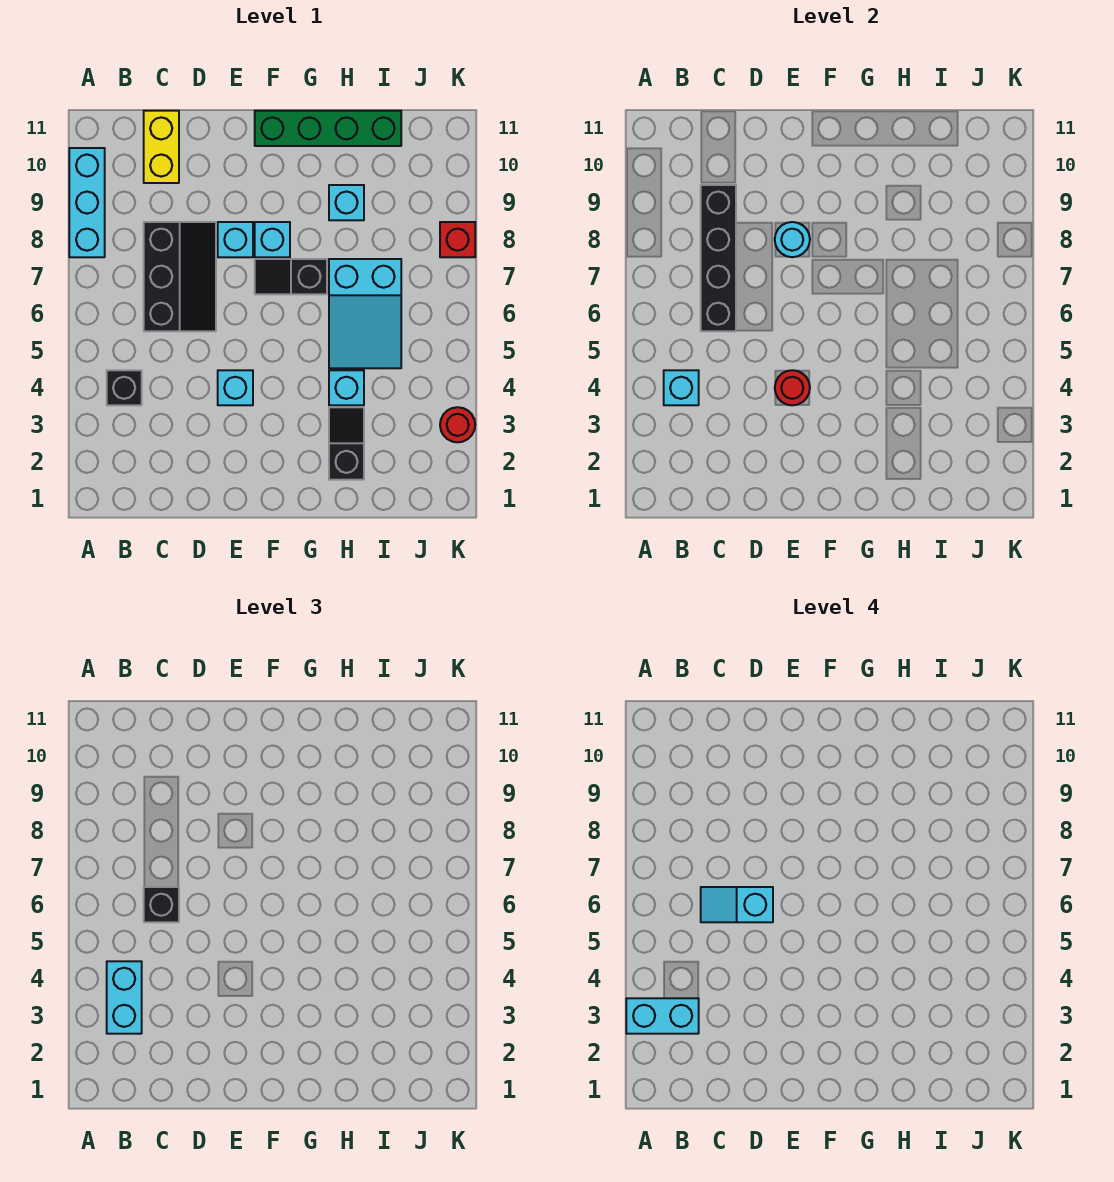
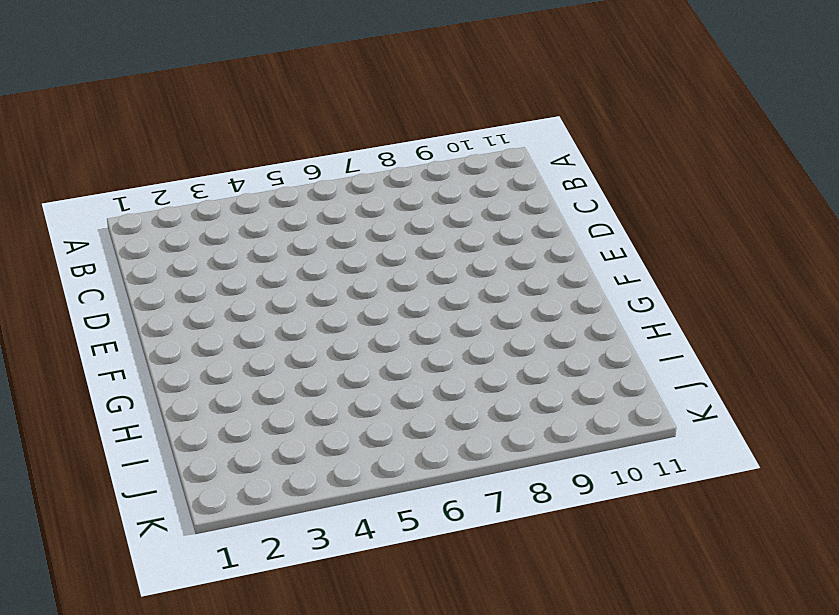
none -> cyan 1x3 brick [69,148,105,257]
none -> black 1x1 brick [107,370,142,405]
none -> black 2x3 slope [144,222,216,331]

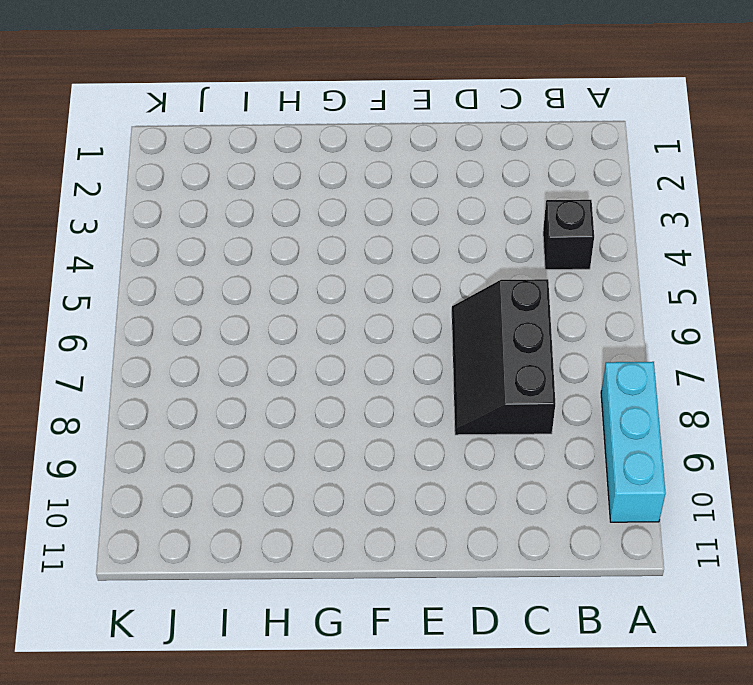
none -> yellow 1x2 brick [144,111,179,183]
none -> cyan 1x1 brick [218,370,253,405]
none -> cyan 1x1 brick [218,222,253,257]

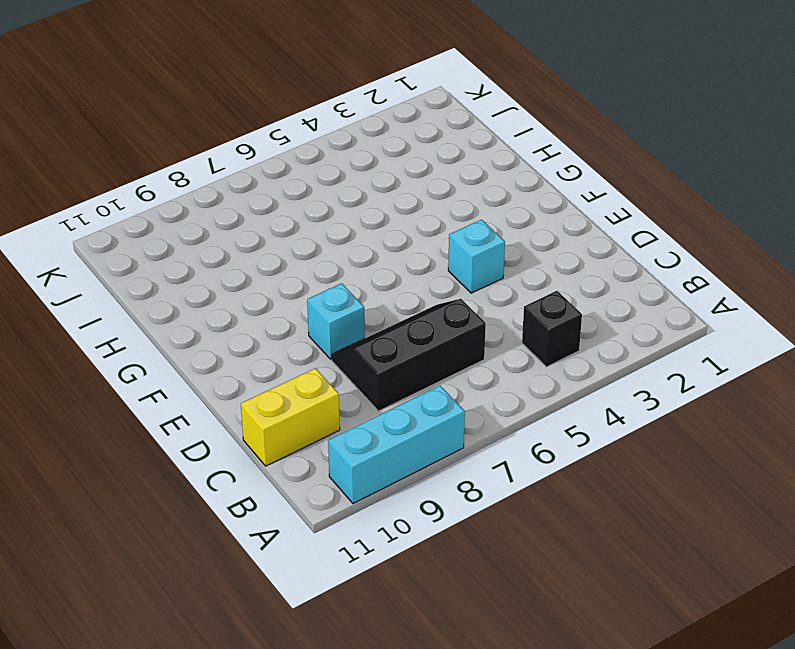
none -> black 1x2 slope [255,259,327,294]
none -> cyan 1x1 brick [255,222,290,257]
none -> green 1x4 brick [255,111,401,146]

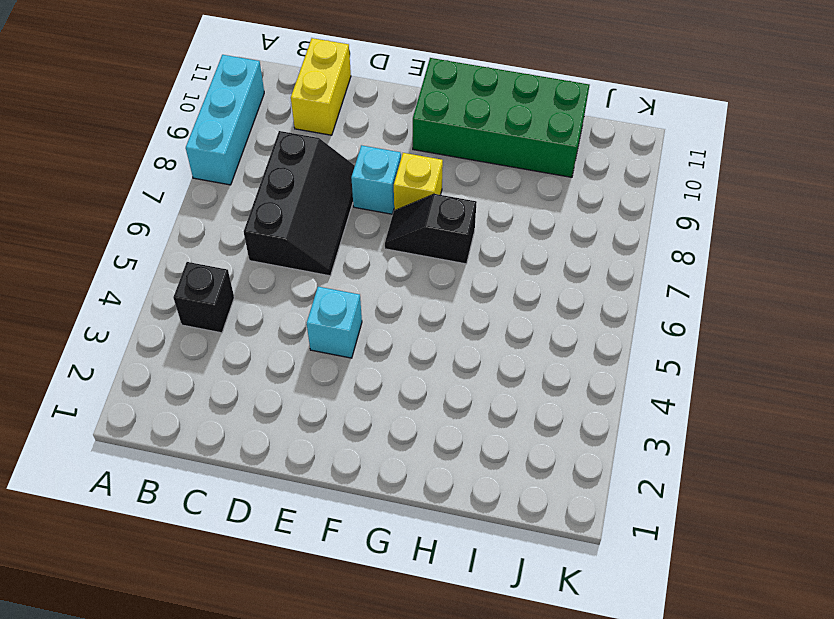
yellow 1x1 brick [394,153,443,210] -> cyan 1x1 brick [255,222,290,257]
green 2x4 brick [413,58,590,177] -> green 1x4 brick [255,111,401,146]
none -> black 1x2 slope [329,407,364,480]
none -> cyan 1x1 brick [329,370,364,405]
none -> cyan 2x3 slope [329,259,401,368]

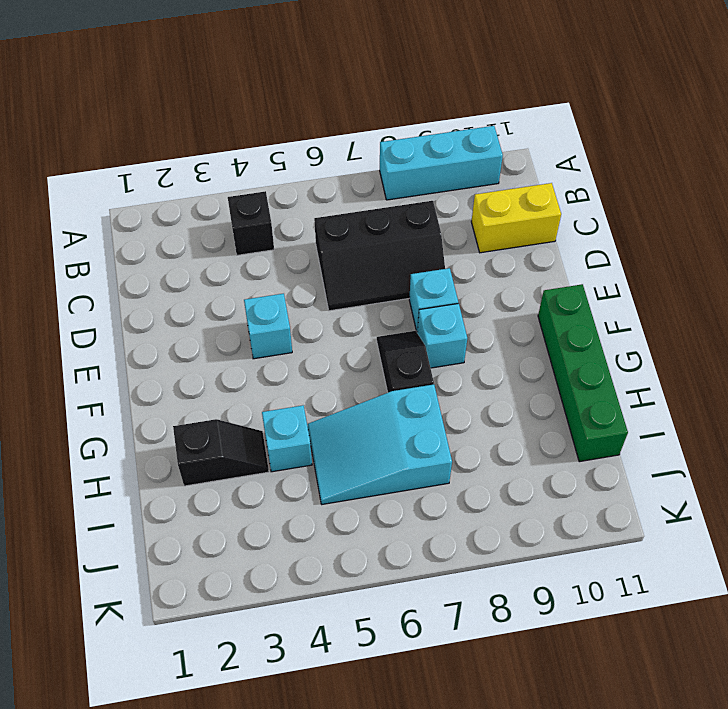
none -> cyan 1x1 brick [329,185,364,220]
none -> red 1x1 round brick [440,407,475,442]
none -> red 1x1 brick [440,222,475,257]

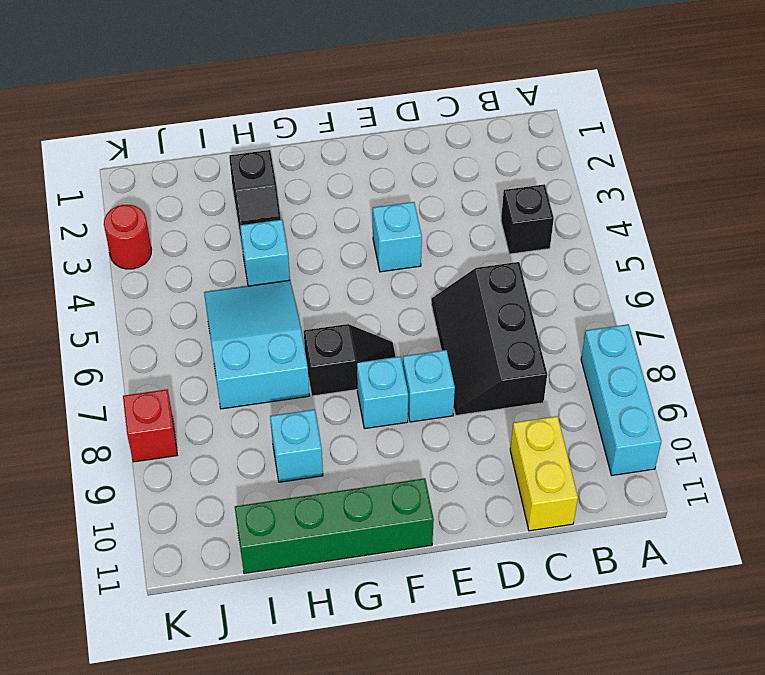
none -> cyan 1x1 brick [664,370,699,405]
none -> black 1x4 brick [701,185,736,331]
none -> red 1x1 round brick [775,370,810,405]

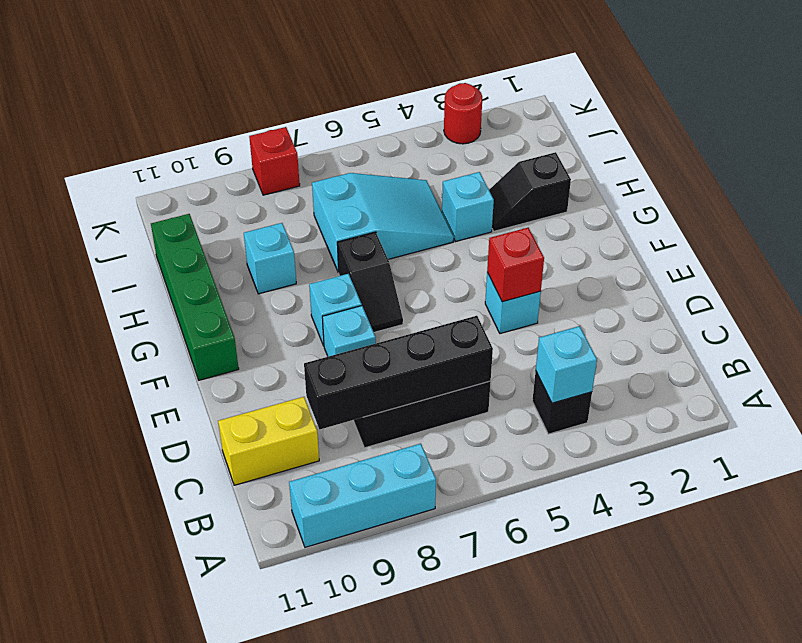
red 1x1 brick [487,228,544,302] -> red 1x1 round brick [775,370,810,405]
none -> cyan 1x1 round brick [775,222,810,257]
none -> cyan 1x2 brick [107,961,142,1034]
none -> black 1x1 brick [144,887,179,922]

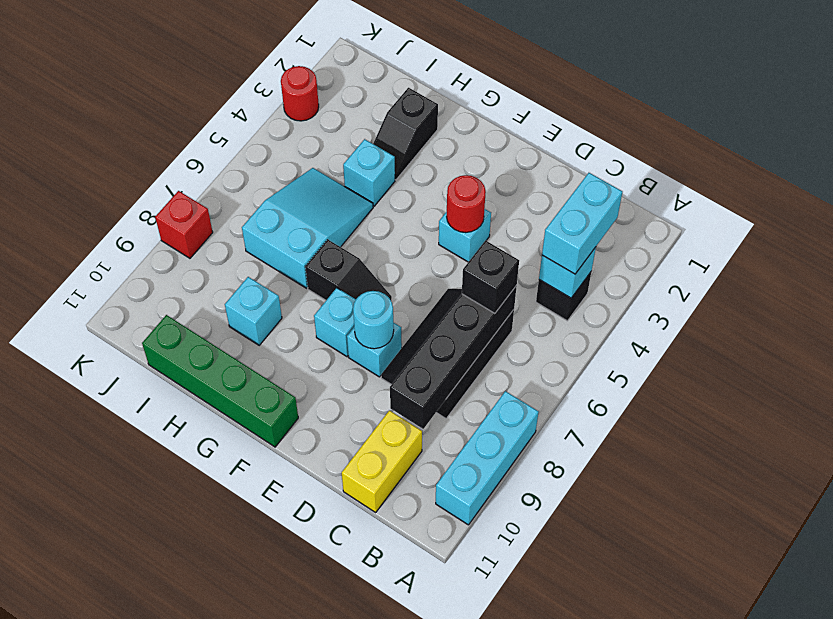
none -> cyan 1x2 brick [626,998,699,1034]
none -> cyan 1x2 slope [701,887,773,922]

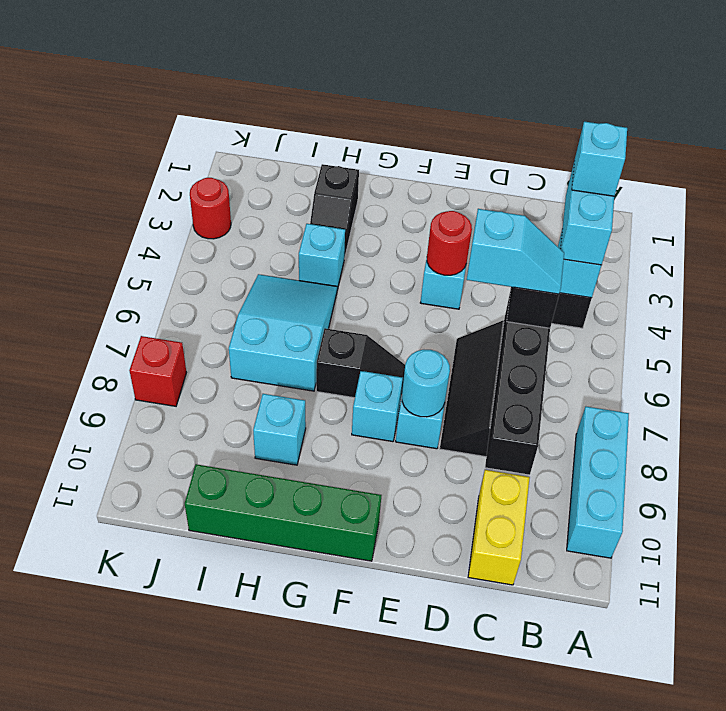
cyan 1x1 brick [572,121,627,196] -> cyan 1x2 brick [626,998,699,1034]

